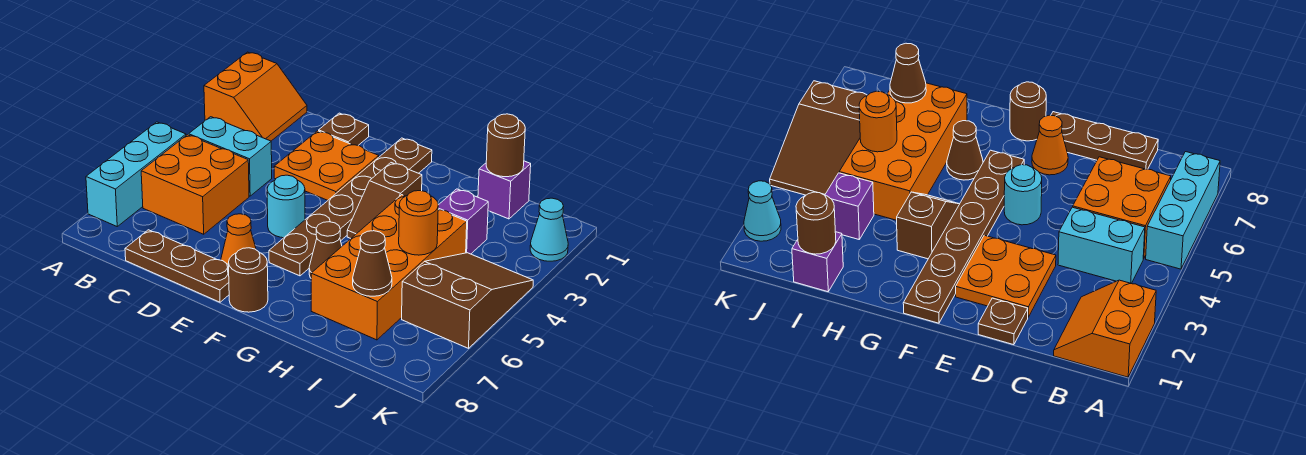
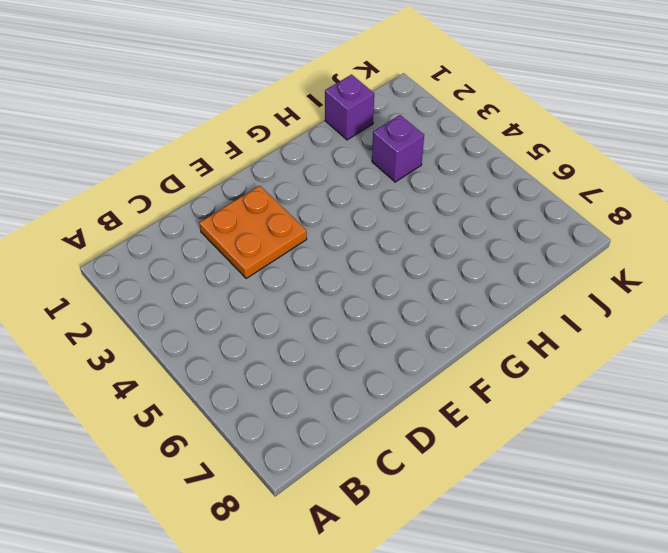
none -> orange 2x2 slope [204,52,307,141]
none -> cyan 1x3 brick [86,122,186,226]
none -> cyan 1x2 brick [189,117,272,196]

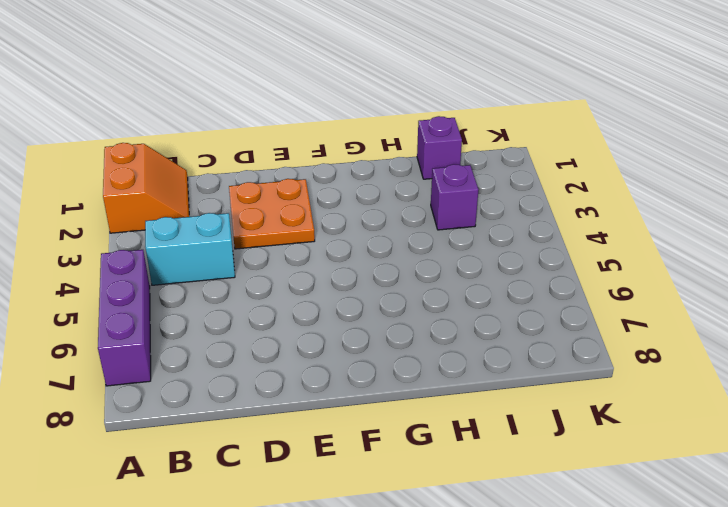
purple 1x3 brick [98,250,151,386] -> cyan 1x3 brick [86,122,186,226]
none -> orange 2x2 brick [141,135,249,234]
none -> brown 1x3 plate [125,230,229,302]
none -> brown 1x1 plate [319,113,369,145]

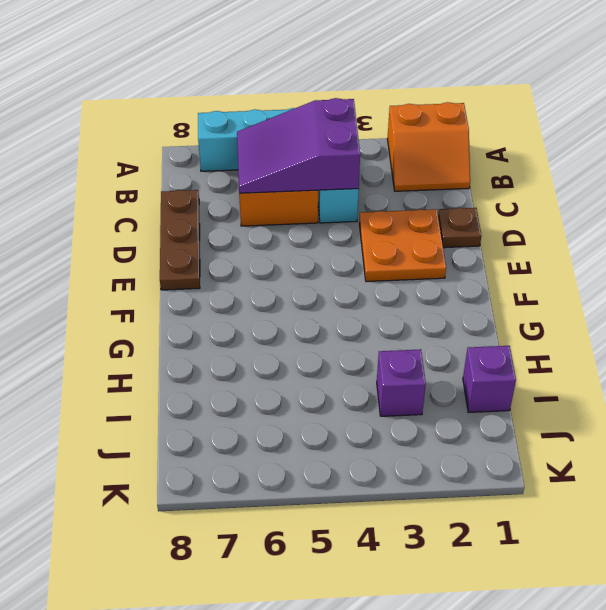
purple 2x3 slope [237,98,360,193] -> none
none -> cyan 1x1 round brick [267,175,305,238]
none -> orange 1x1 cone [221,214,256,265]
none -> brown 1x6 plate [269,138,432,276]

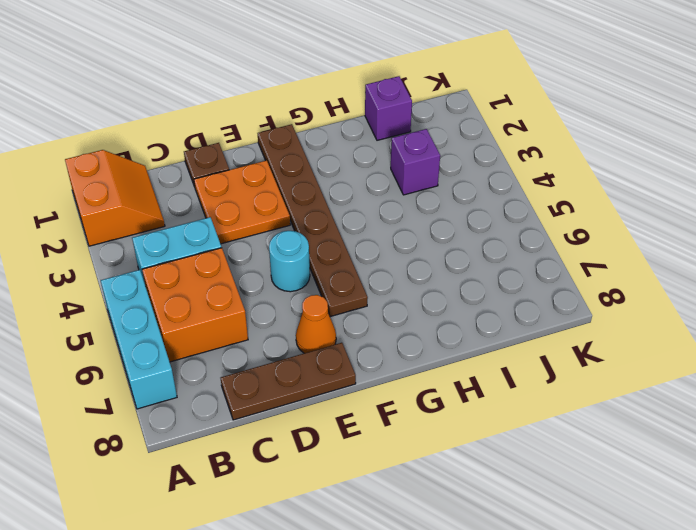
none -> brown 1x1 round brick [229,248,268,312]
none -> brown 1x2 slope [347,163,422,238]
none -> brown 1x1 cone [309,222,342,278]

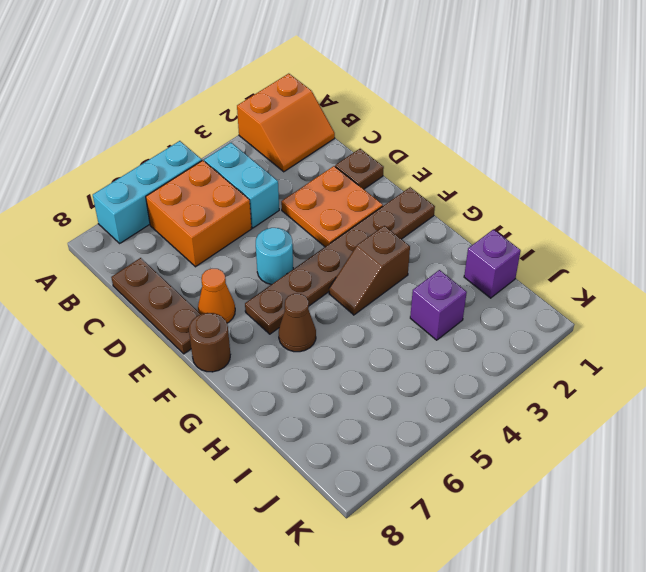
none -> orange 2x4 brick [311,195,467,340]
none -> brown 2x3 slope [402,253,533,348]
none -> cyan 1x1 cone [530,198,568,261]

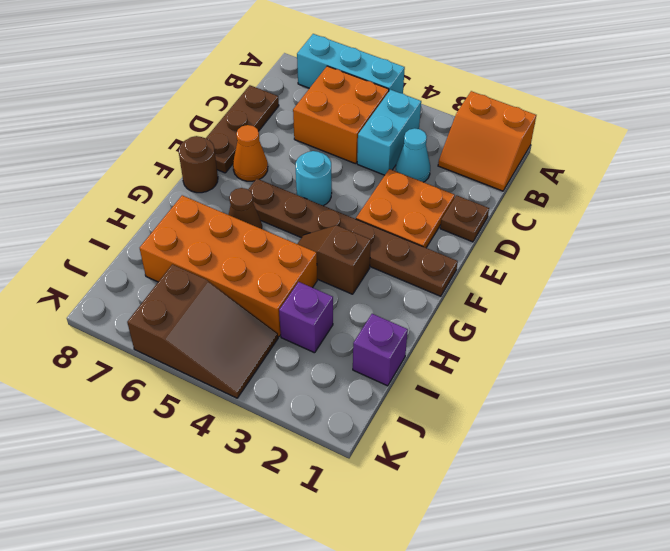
cyan 1x1 cone [396,128,430,182] -> cyan 1x1 cone moved to [530,198,568,261]
none -> brown 1x1 round brick [486,114,525,177]
none -> orange 1x1 round brick [399,191,438,255]
none -> brown 1x1 cone [353,231,392,296]

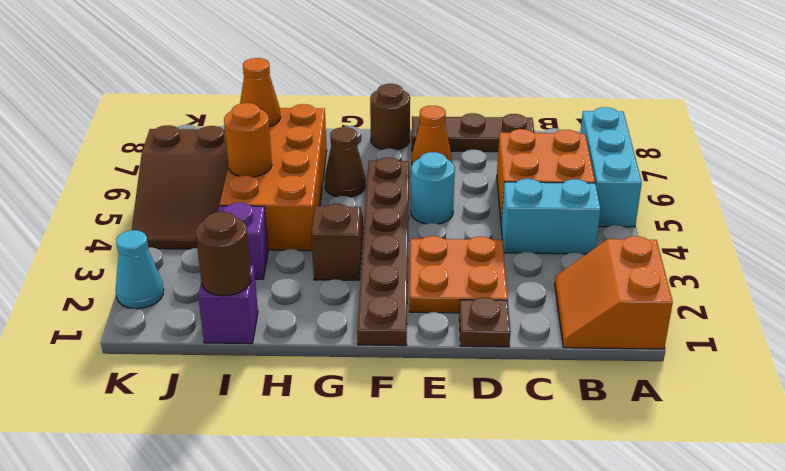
orange 1x1 cone [240,58,281,127] -> brown 1x1 cone [353,231,392,296]

